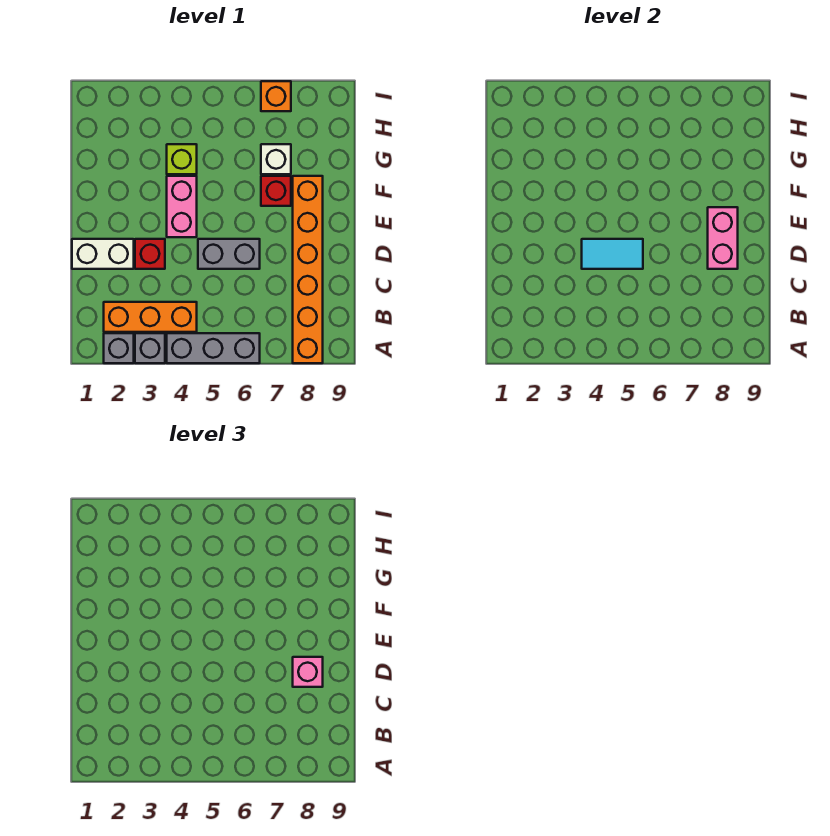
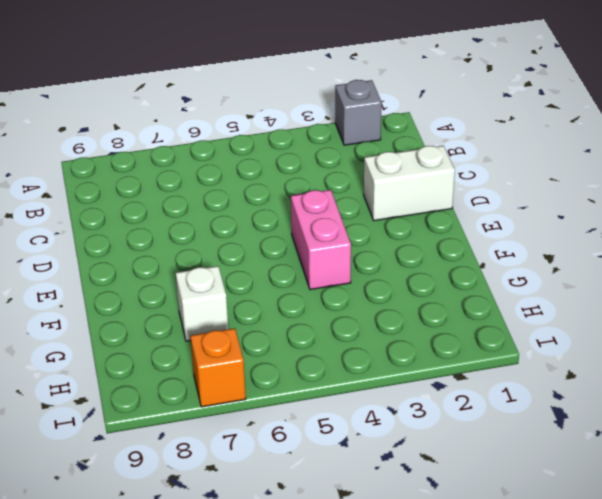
none -> grey 1x1 brick [135,333,165,363]
none -> grey 1x3 brick [167,333,260,363]
none -> orange 1x6 brick [293,176,323,363]

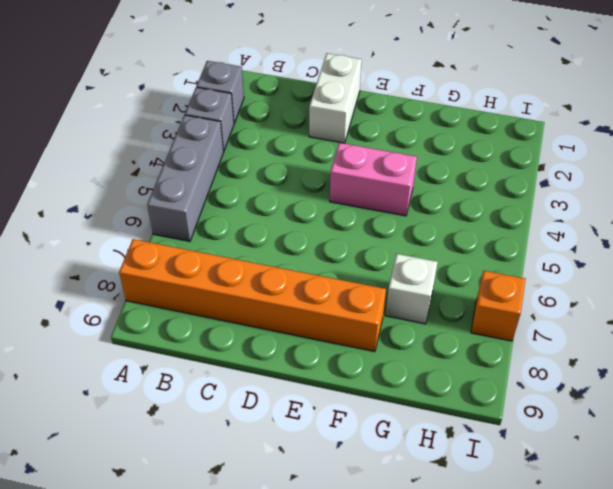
none -> orange 1x3 brick [104,302,197,332]
none -> red 1x1 brick [135,239,165,269]
none -> grey 1x2 brick [198,239,260,269]

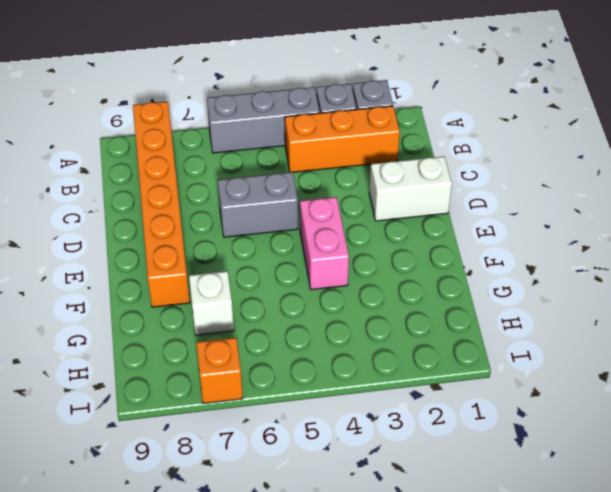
none -> red 1x1 brick [135,239,165,269]
none -> red 1x1 brick [261,176,291,206]
none -> lime 1x1 brick [167,144,197,174]

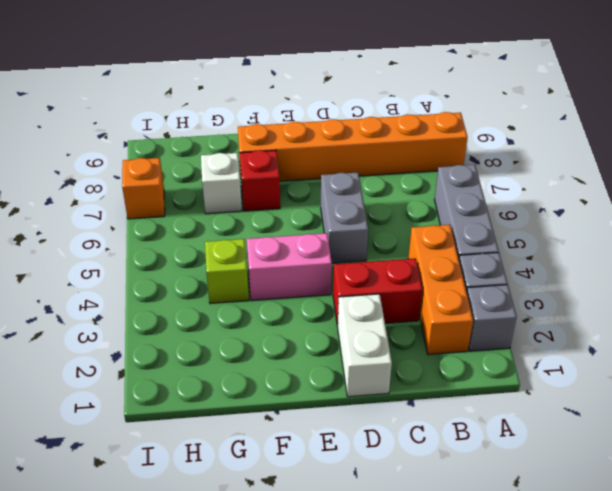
red 1x2 brick [333,258,422,327] -> red 1x1 brick [135,239,165,269]
none -> cyan 1x2 tile [582,239,643,269]
none -> pink 1x2 brick [708,207,738,269]
none -> pink 1x1 brick [293,657,323,687]

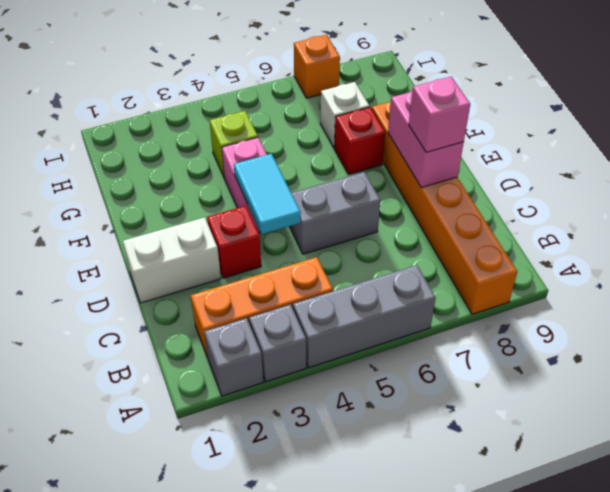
cyan 1x2 tile [234,154,301,234] -> cyan 1x2 tile turned to [582,239,643,269]

